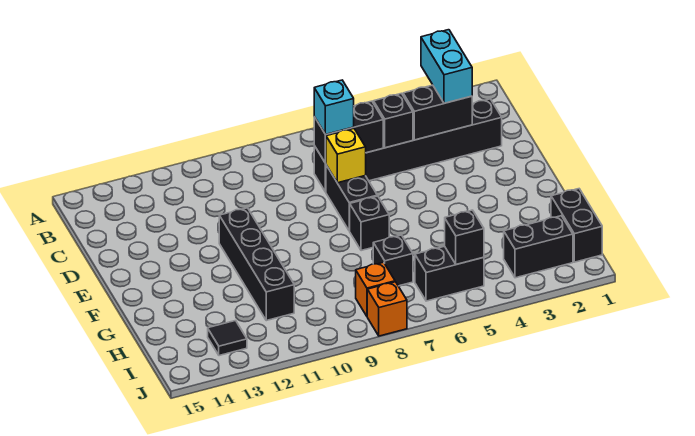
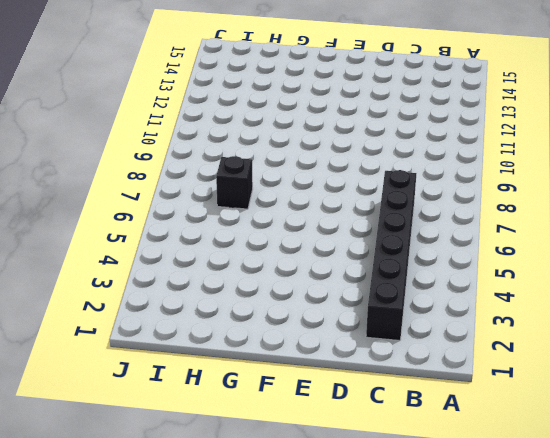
none -> black 1x2 brick [326,165,377,231]
none -> black 1x4 brick [219,208,294,321]
none -> black 1x1 brick [350,196,389,251]

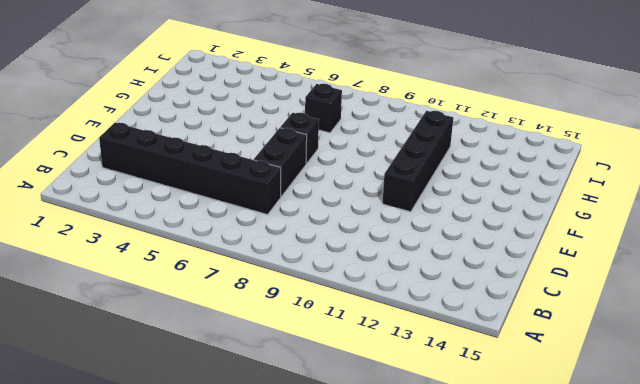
none -> black 1x2 brick [551,189,602,262]
none -> black 1x2 brick [504,216,573,278]
none -> black 1x2 brick [415,246,484,301]

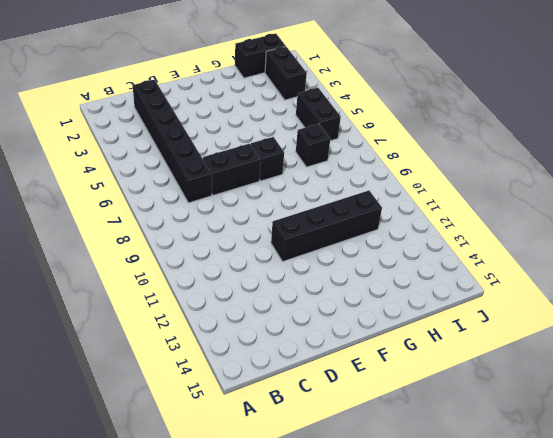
none -> orange 1x1 brick [356,262,395,316]
none -> black 1x1 tile [208,321,247,356]
none -> orange 1x1 brick [367,282,407,336]

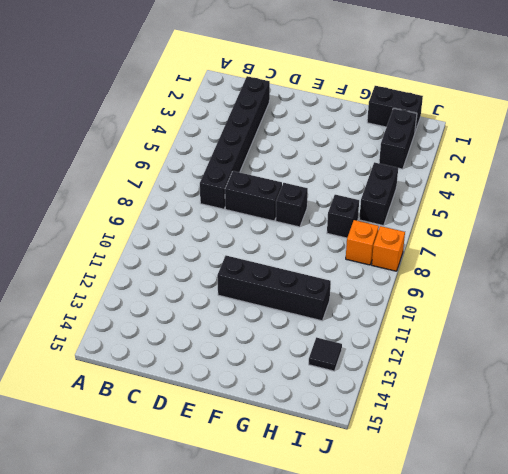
none -> black 1x2 brick [403,85,472,140]
none -> black 1x1 brick [373,93,413,148]
none -> black 1x2 brick [314,101,383,163]

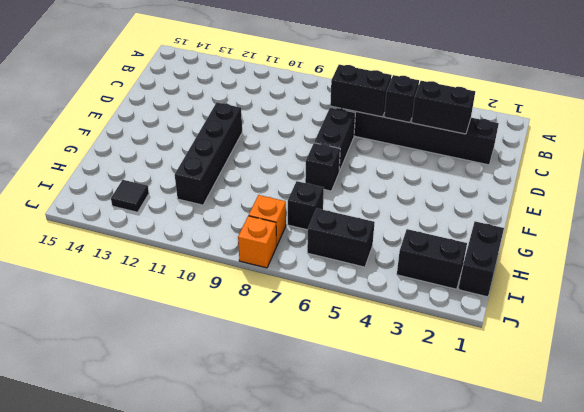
none -> yellow 1x1 brick [326,129,366,183]
none -> black 1x1 brick [445,210,484,264]
none -> cyan 1x2 brick [421,30,472,103]

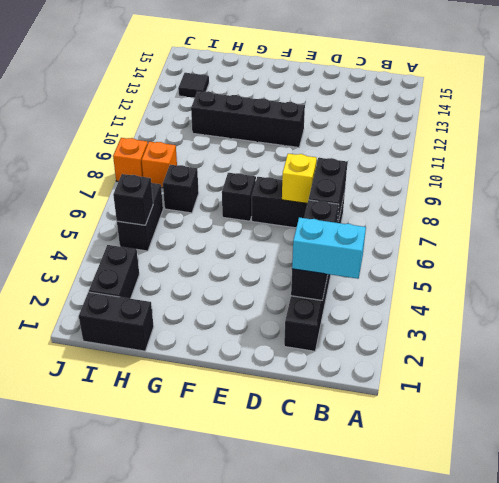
none -> cyan 1x1 brick [314,80,354,135]

